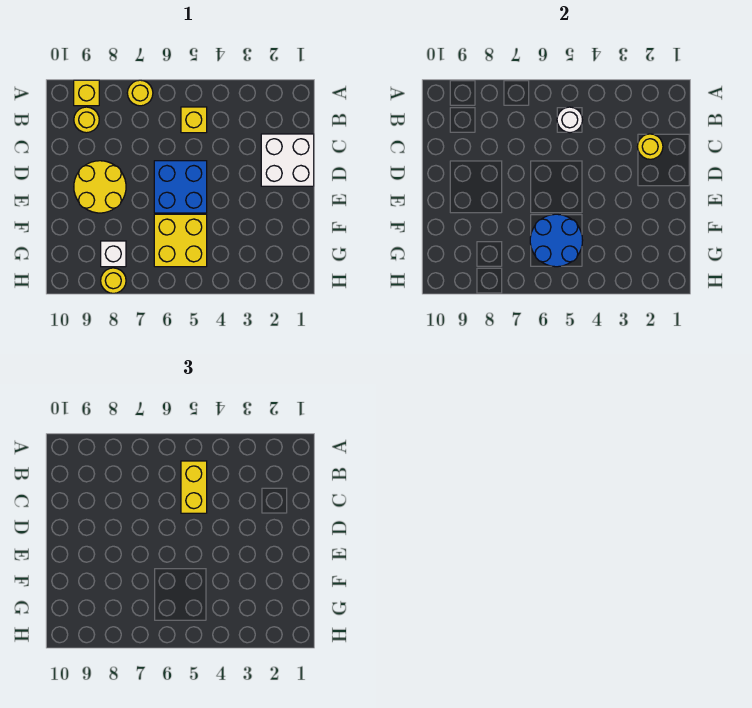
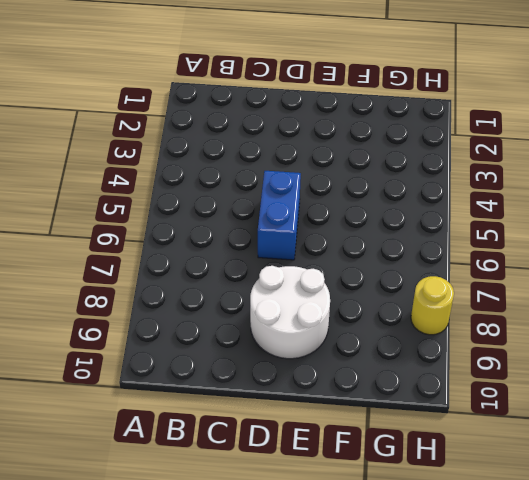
blue 1x2 brick [258,171,301,260] -> blue 2x2 brick [154,161,207,213]
white 2x2 round brick [250,266,330,359] -> yellow 2x2 round brick [74,161,126,213]
none -> yellow 1x1 round brick [127,80,153,106]
none -> yellow 1x1 brick [74,80,99,106]
none -> yellow 1x1 brick [181,107,207,133]

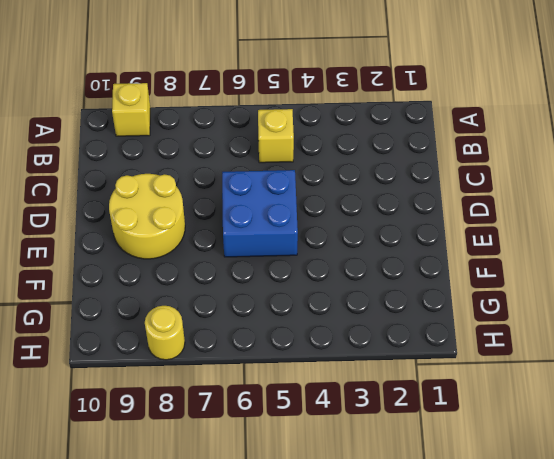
none -> yellow 1x1 round brick [127,80,153,106]
none -> yellow 1x1 round brick [74,107,99,133]
none -> white 2x2 brick [261,134,314,186]

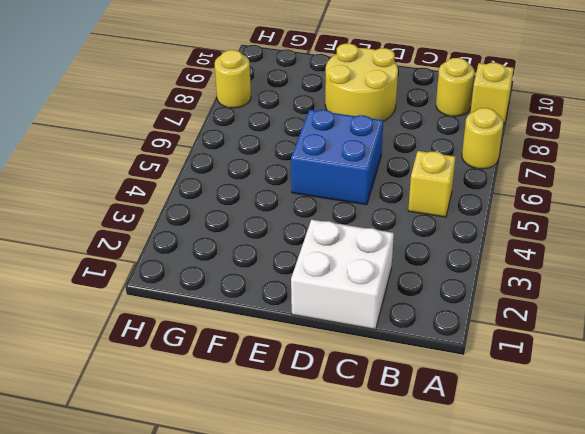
none -> yellow 2x2 brick [154,214,207,267]
none -> white 1x1 brick [101,241,126,267]
none -> white 1x1 round brick [557,107,582,133]

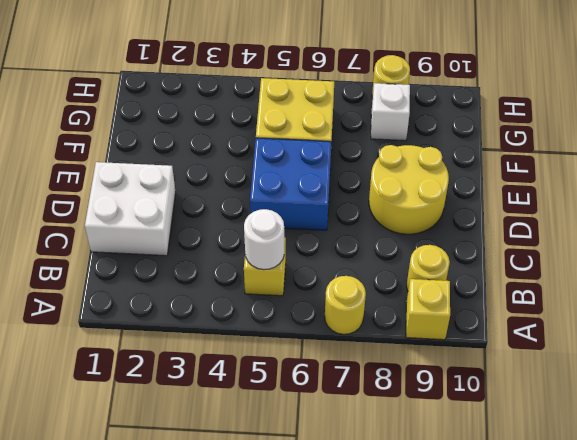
none -> yellow 1x1 round brick [637,134,663,159]
none -> blue 2x2 round brick [530,214,583,267]
none -> yellow 1x2 brick [181,461,207,513]

